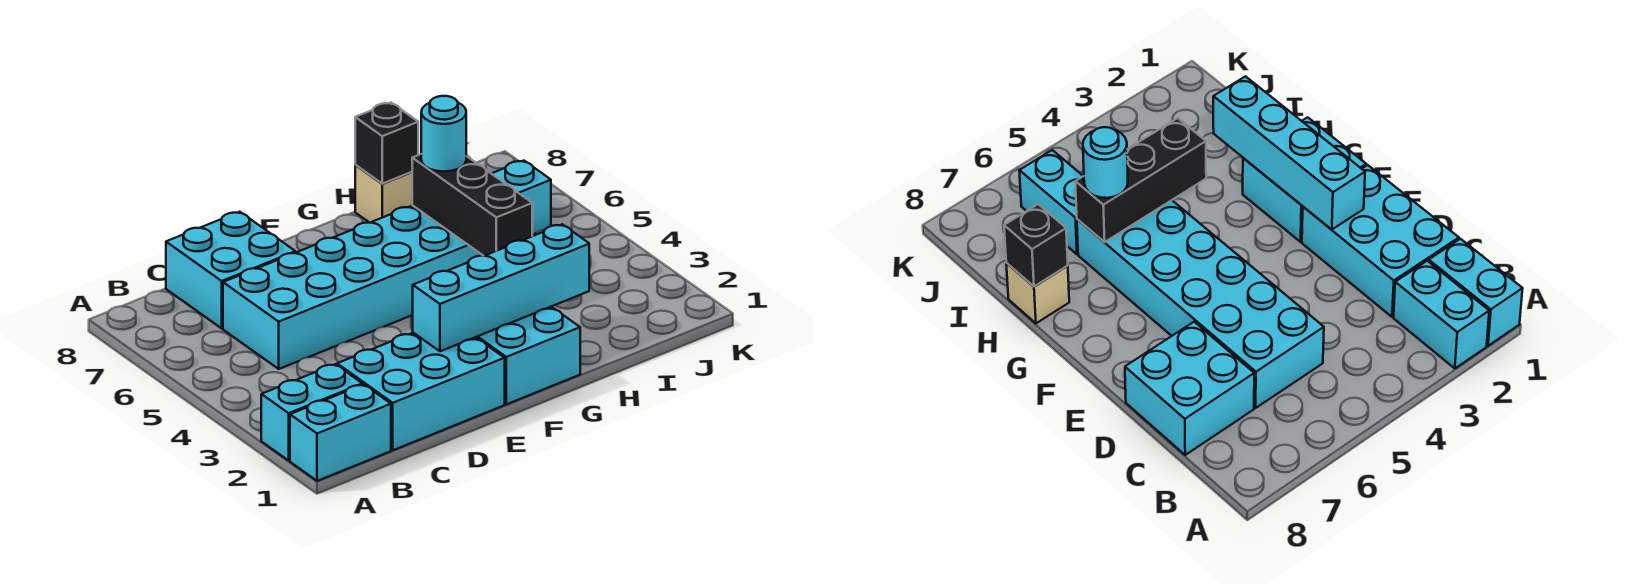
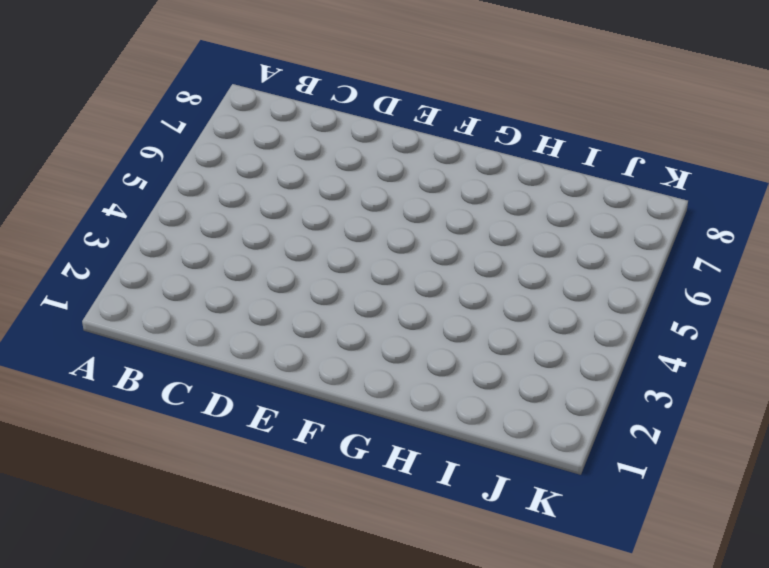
none -> cyan 1x2 brick [290,385,391,481]
none -> cyan 1x2 brick [261,364,362,460]
none -> cyan 2x3 brick [337,333,505,450]

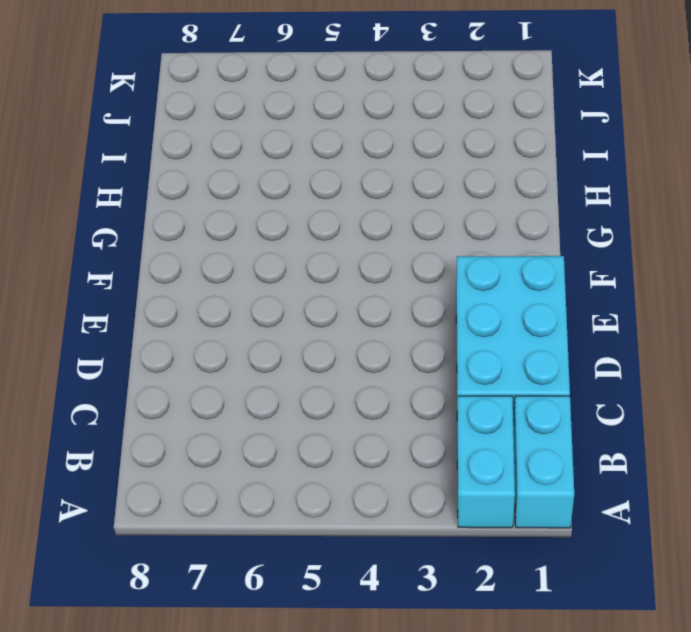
none -> cyan 2x6 brick [223,205,483,369]
none -> cyan 2x2 brick [166,212,296,328]
none -> cyan 2x2 brick [476,307,580,404]

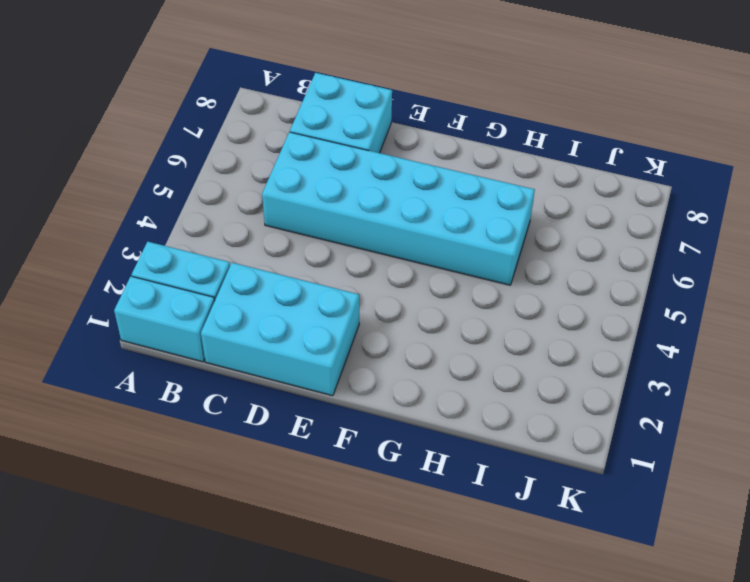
none -> cyan 2x2 brick [476,307,580,404]
none -> tan 1x1 brick [355,165,412,223]
none -> cyan 1x2 brick [492,161,551,235]

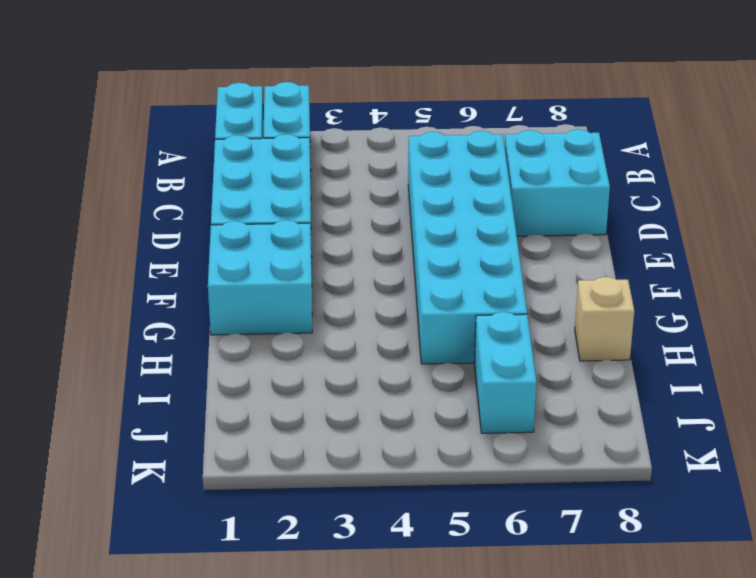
none -> cyan 1x4 brick [413,224,589,351]
none -> black 1x3 brick [412,154,532,256]
none -> black 1x1 brick [355,103,418,184]

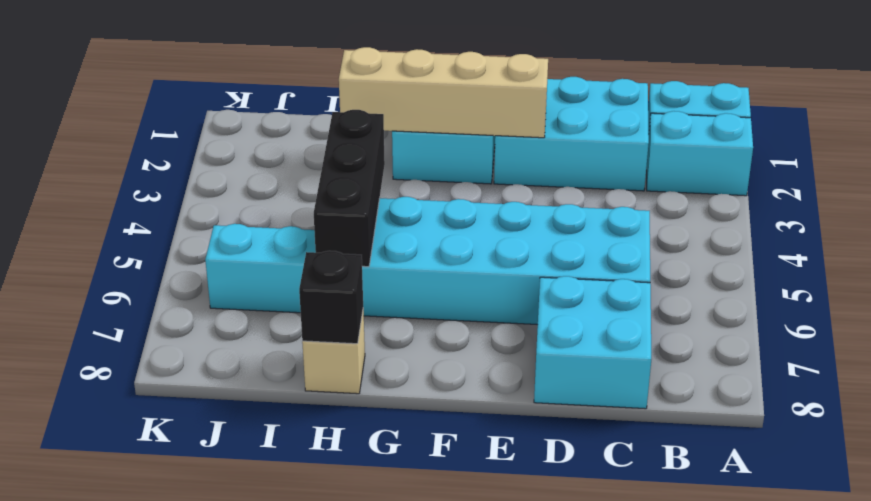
tan 1x4 brick [339,47,548,138] -> cyan 1x4 brick [413,224,589,351]
none -> cyan 1x1 round brick [421,96,466,172]

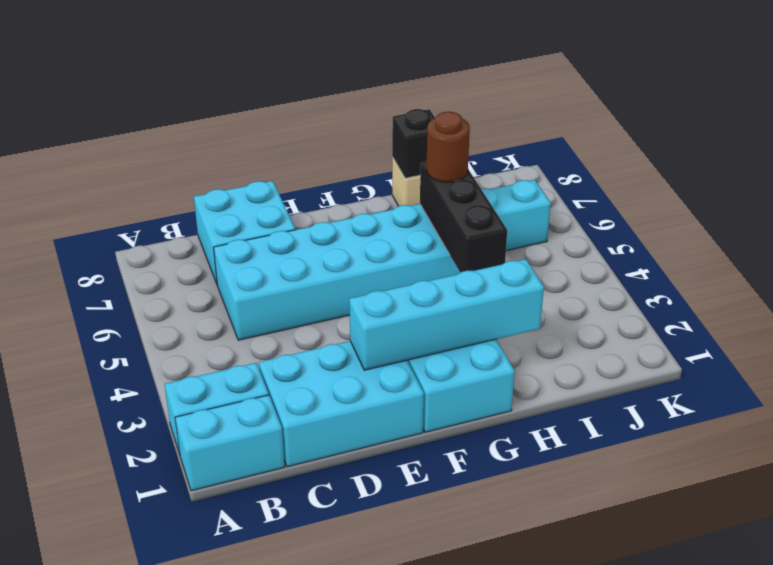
brown 1x1 round brick [426,112,470,182] -> cyan 1x1 round brick [421,96,466,172]

